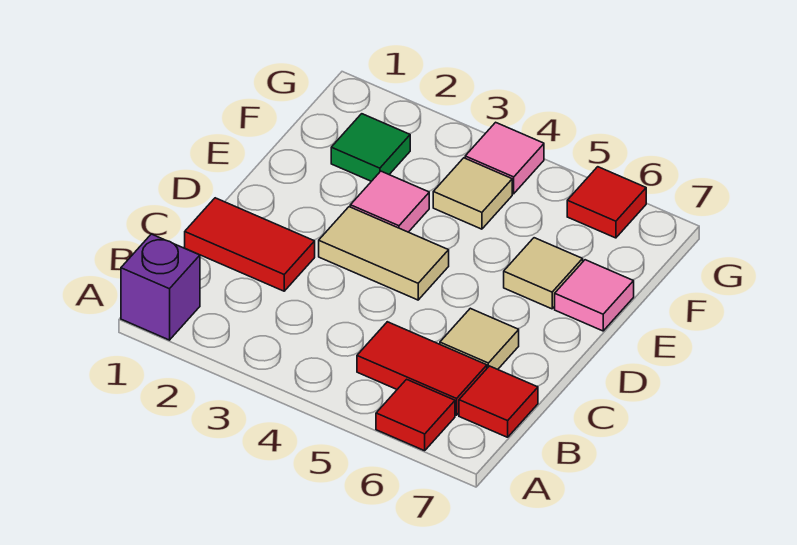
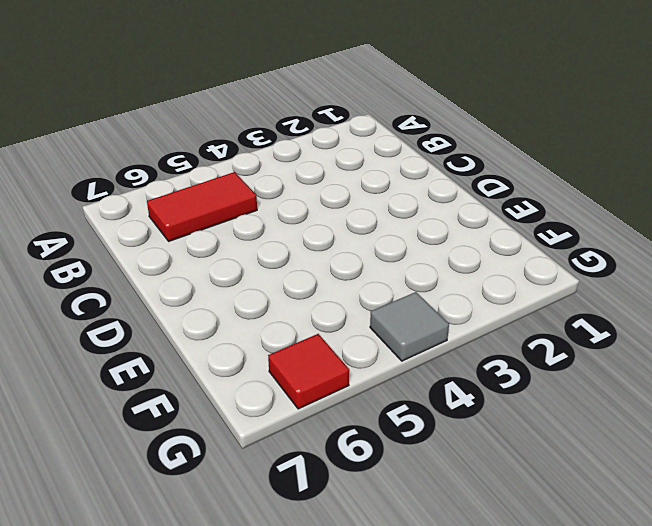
grey 1x1 tile [370,292,449,361] -> pink 1x1 tile [465,122,544,194]
none -> purple 1x1 brick [121,234,200,340]
none -> red 1x1 tile [376,379,455,451]
none -> red 1x1 tile [459,366,538,437]

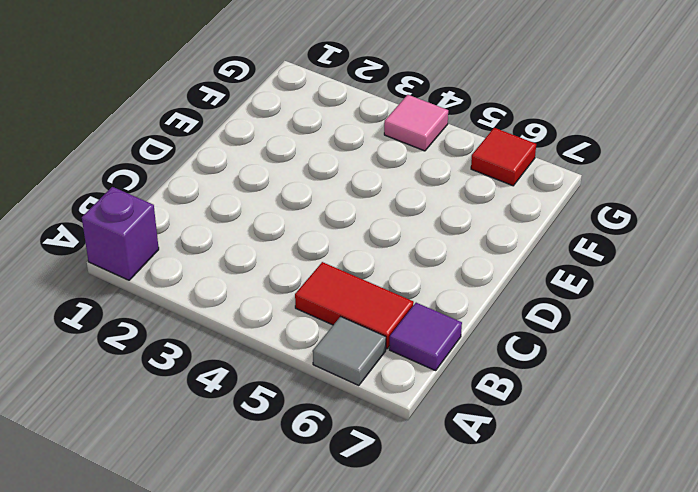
grey 1x1 tile [313,317,386,386] -> red 1x1 tile [376,379,455,451]
purple 1x1 tile [389,303,462,371] -> red 1x1 tile [459,366,538,437]
none -> red 1x2 tile [185,198,315,291]
none -> tan 1x1 tile [440,308,519,369]
none -> tan 1x2 tile [319,207,449,300]

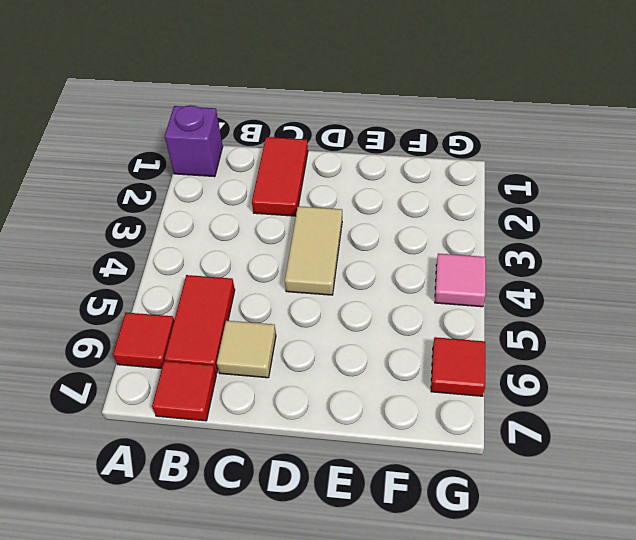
none -> pink 1x1 tile [350,171,429,232]
none -> tan 1x1 tile [504,238,583,309]
none -> pink 1x1 tile [555,260,634,331]

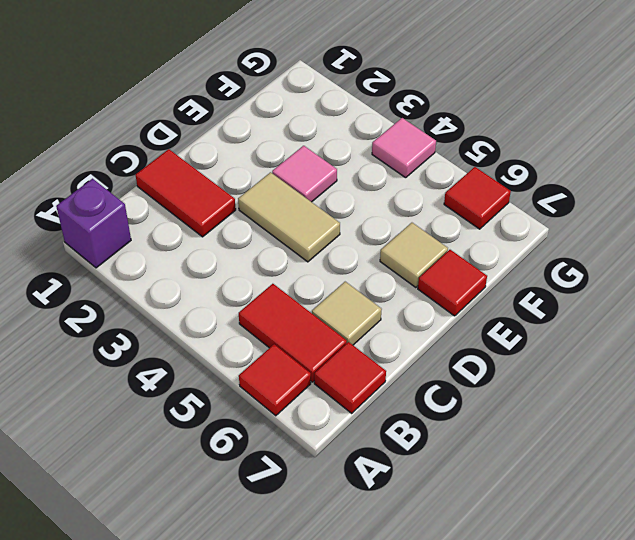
red 1x1 tile [418,250,487,316] -> pink 1x1 tile [555,260,634,331]
none -> green 1x1 tile [331,114,410,181]
none -> tan 1x1 tile [433,158,512,229]

